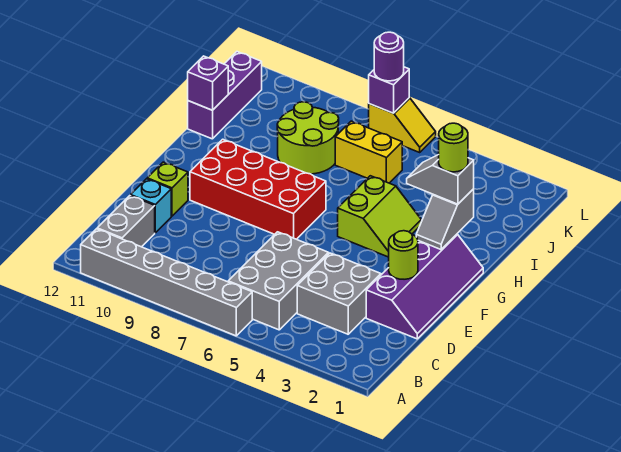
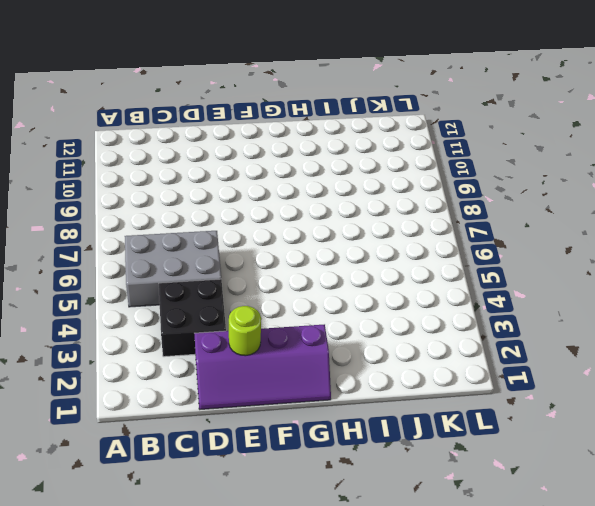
black 2x2 brick [159,279,226,357] -> grey 2x2 brick [297,253,381,334]
none -> grey 1x6 brick [81,229,252,336]
none -> grey 1x2 brick [97,196,155,247]
none -> cyan 1x1 brick [131,179,171,233]

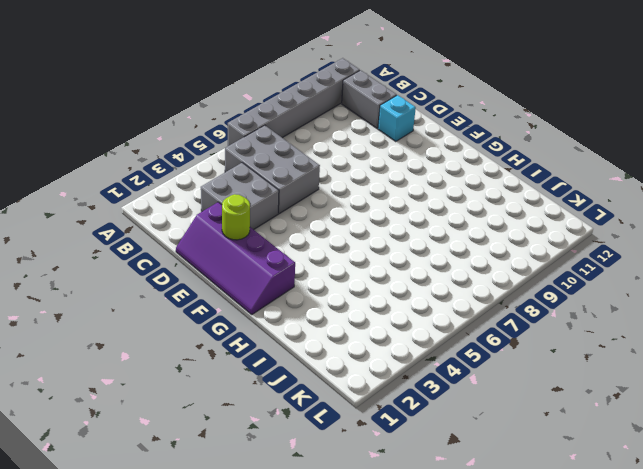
none -> lime 1x1 brick [147,162,188,216]
none -> red 2x4 brick [190,139,326,239]
none -> lime 2x2 slope [338,176,421,257]

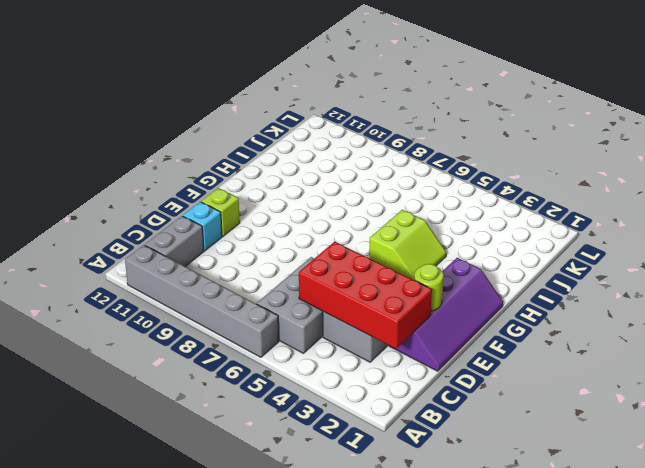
red 2x4 brick [299,241,432,349] -> red 2x4 brick moved to [190,139,326,239]
none -> lime 2x2 round brick [277,102,339,174]
none -> purple 1x3 brick [188,52,262,139]
none -> yellow 1x2 brick [335,121,402,183]

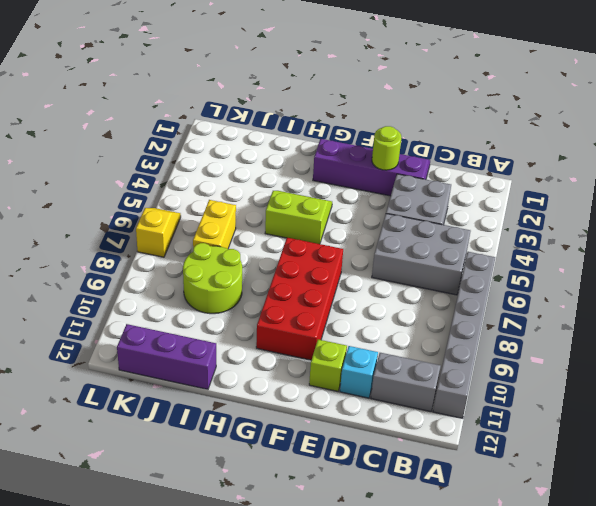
none -> grey 1x2 slope [416,189,474,249]
none -> purple 1x1 brick [188,56,228,110]
none -> purple 1x1 brick [369,67,409,113]

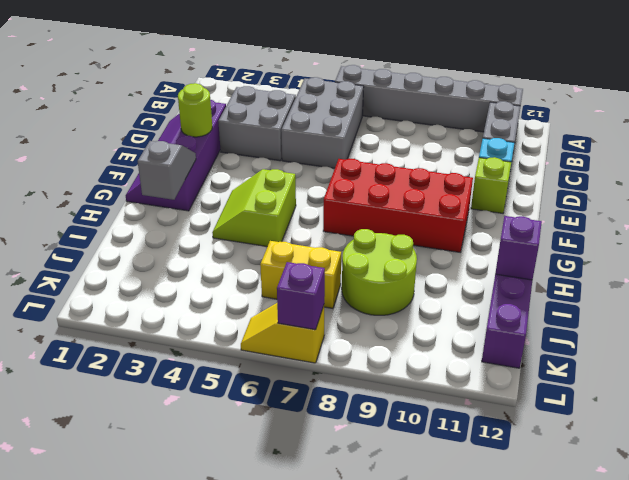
none -> grey 1x2 slope [407,155,474,204]
none -> purple 1x1 round brick [374,32,404,81]
none -> lime 1x1 round brick [439,123,468,172]

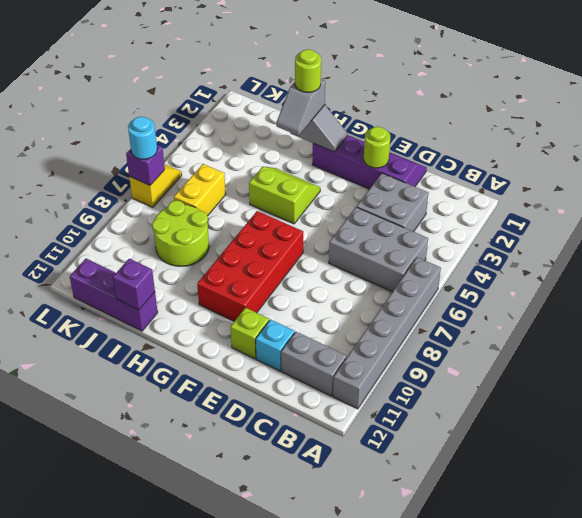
cyan 1x1 round brick [128,117,157,159] -> purple 1x1 round brick [374,32,404,81]

